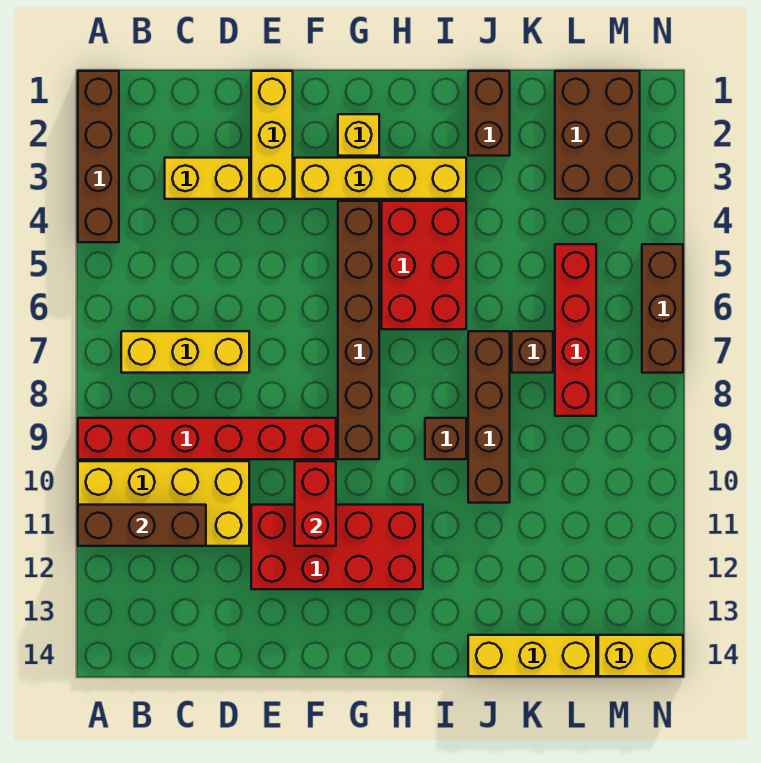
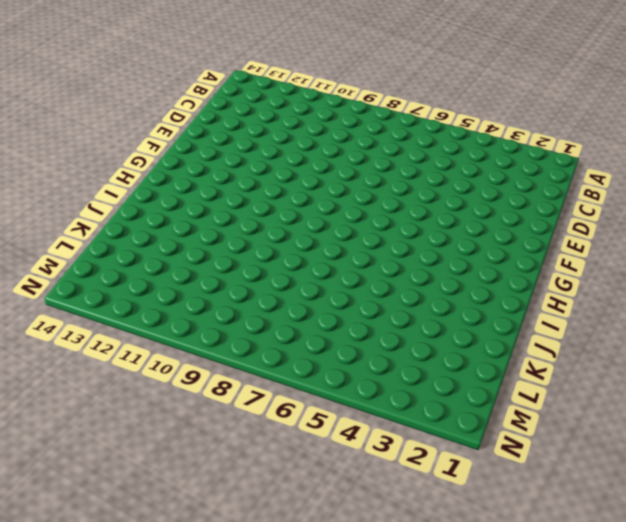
none -> brown 1x4 brick [78,71,119,242]
none -> red 1x6 brick [78,418,336,459]
none -> yellow 2x4 brick [78,461,249,546]

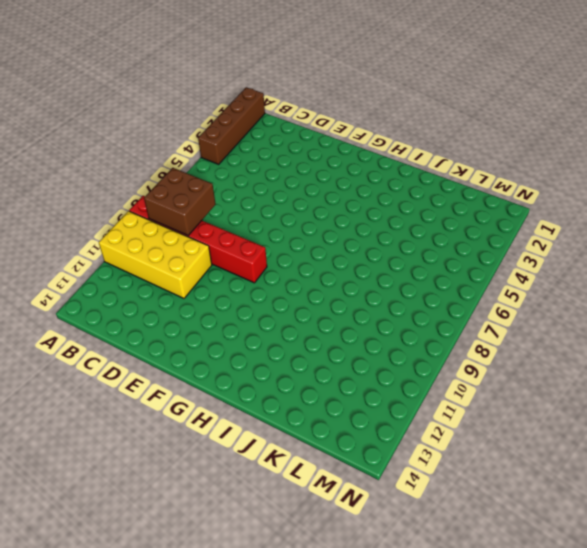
brown 2x2 brick [144,168,216,236] -> none
none -> yellow 1x3 brick [121,331,249,373]
none -> yellow 1x2 brick [165,158,249,199]
none -> yellow 1x3 brick [251,71,293,199]

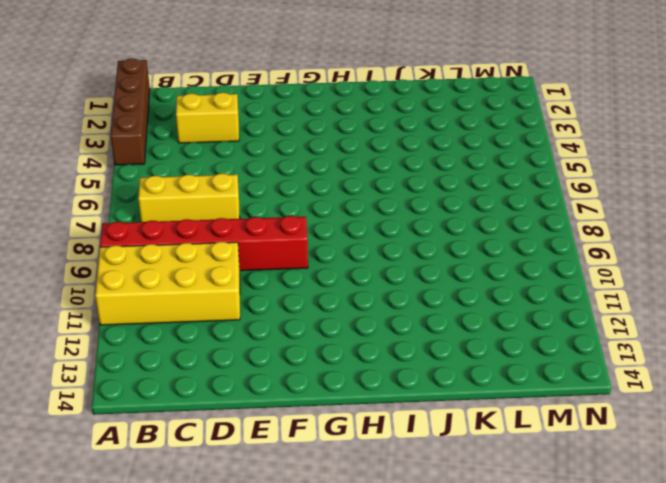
none -> yellow 1x3 brick [251,71,293,199]
none -> red 2x4 brick [251,505,423,589]
none -> yellow 1x4 brick [295,158,466,199]

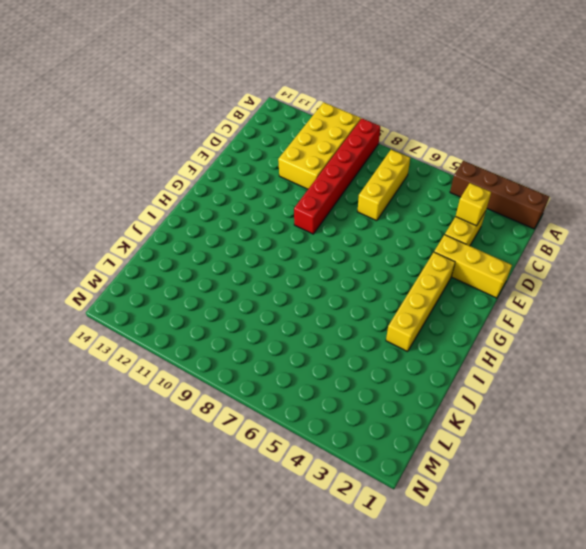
yellow 1x1 brick [456,183,491,226] -> yellow 1x1 brick moved to [338,114,379,156]
none -> red 2x4 brick [251,505,423,589]
none -> brown 1x6 brick [338,201,379,459]
none -> red 2x3 brick [382,201,466,329]

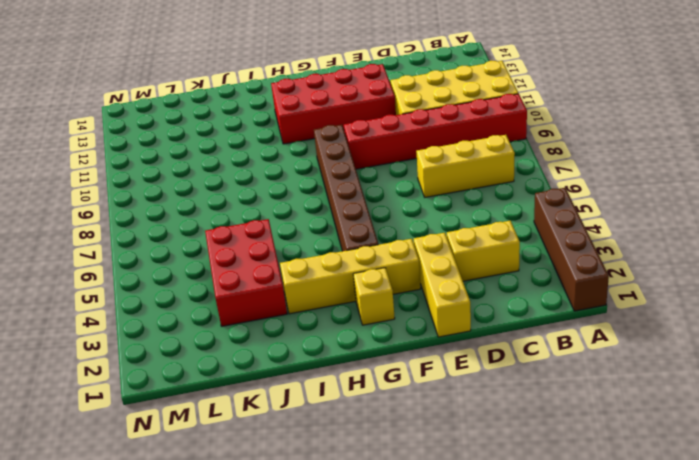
red 2x3 brick [205,219,287,326] -> red 2x3 brick moved to [382,201,466,329]
none -> brown 1x1 brick [425,418,466,459]
none -> brown 1x2 brick [468,71,510,156]
none -> brown 1x4 brick [468,331,510,503]

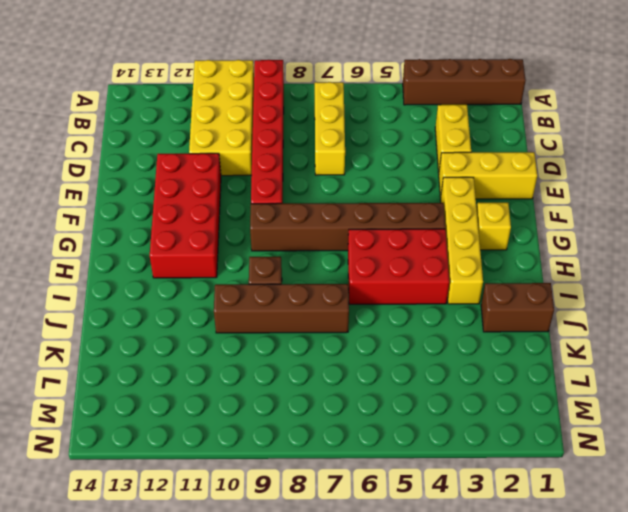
none -> yellow 1x3 brick [468,635,596,676]
none -> brown 1x1 brick [512,331,553,373]
none -> brown 2x3 brick [555,71,640,199]

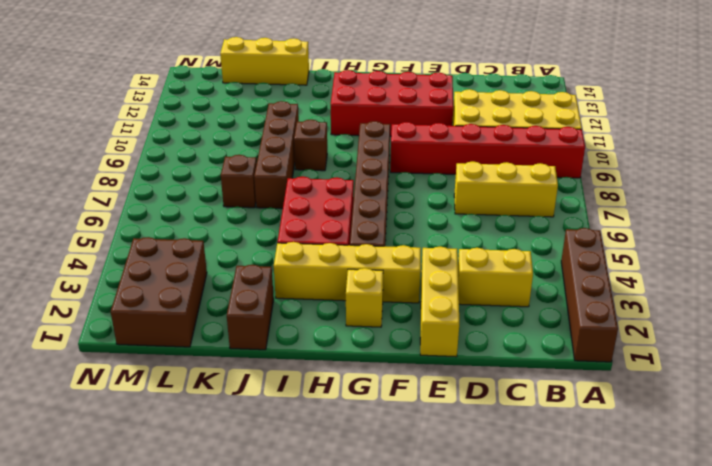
none -> red 1x4 brick [555,244,596,416]
none -> yellow 1x2 brick [598,635,683,676]
none -> brown 1x3 brick [642,244,683,373]

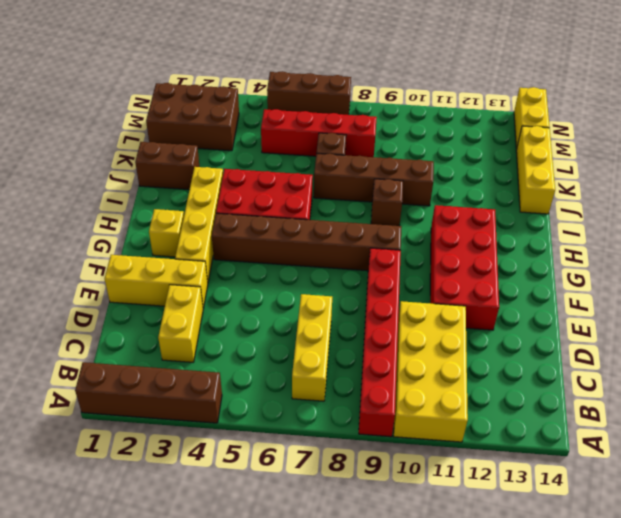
none -> brown 1x3 brick [78,505,206,546]
none -> red 1x2 brick [295,461,336,546]

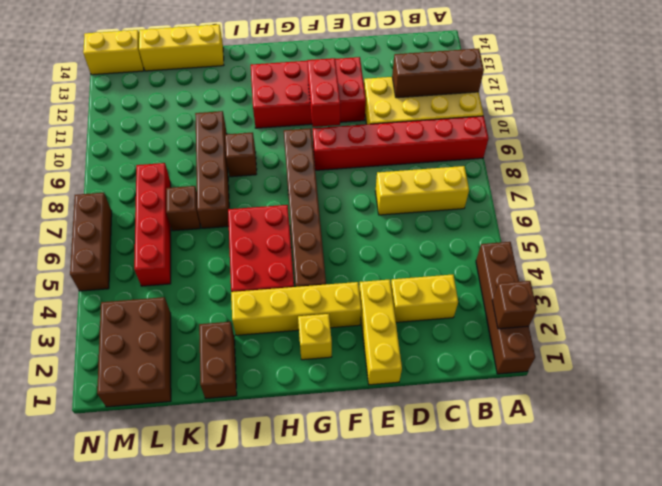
brown 1x1 brick [492,281,537,329] -> none

